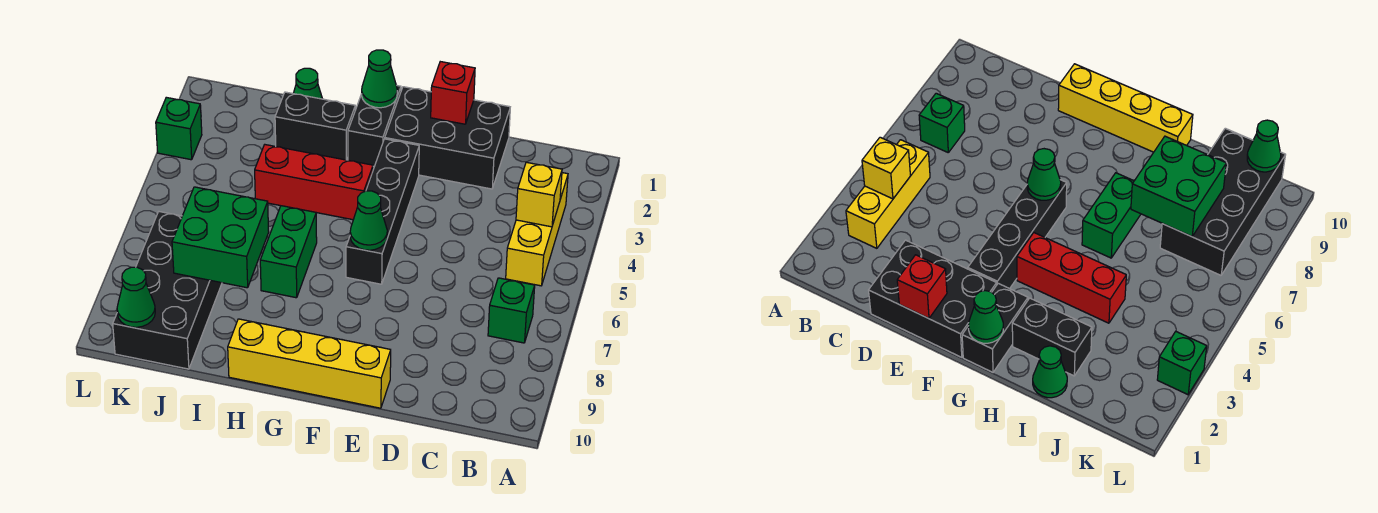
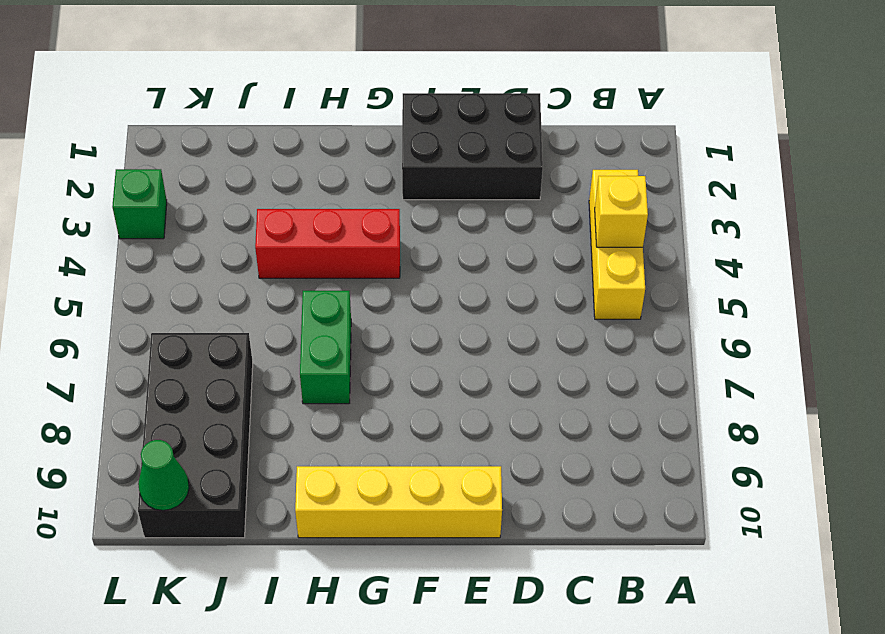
none -> green 1x1 brick [488,278,535,343]
none -> black 1x4 brick [346,139,419,284]
none -> black 1x2 brick [348,85,401,167]

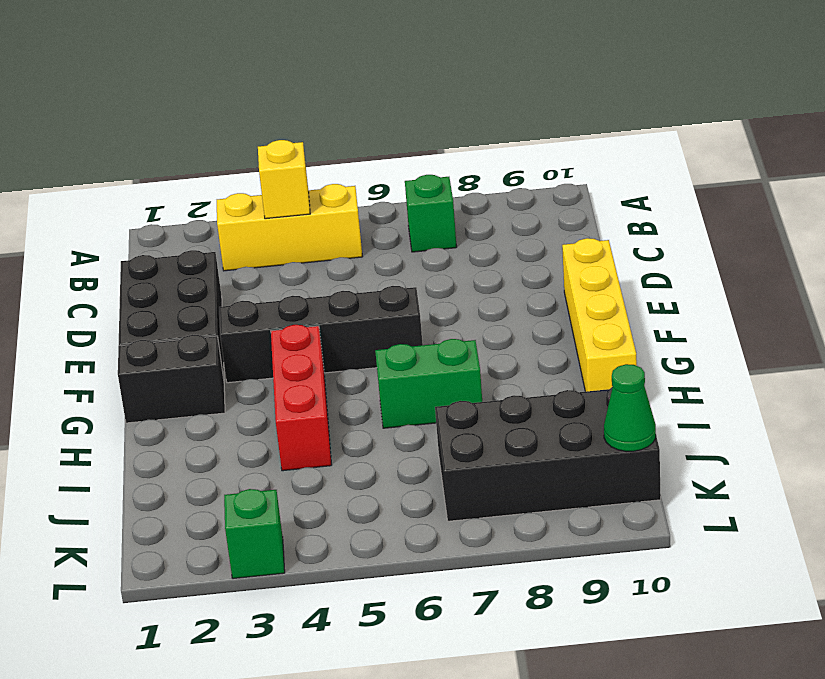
none -> black 1x2 brick [275,92,355,160]
none -> green 1x1 cone [293,68,322,99]
none -> red 1x1 brick [431,62,475,124]

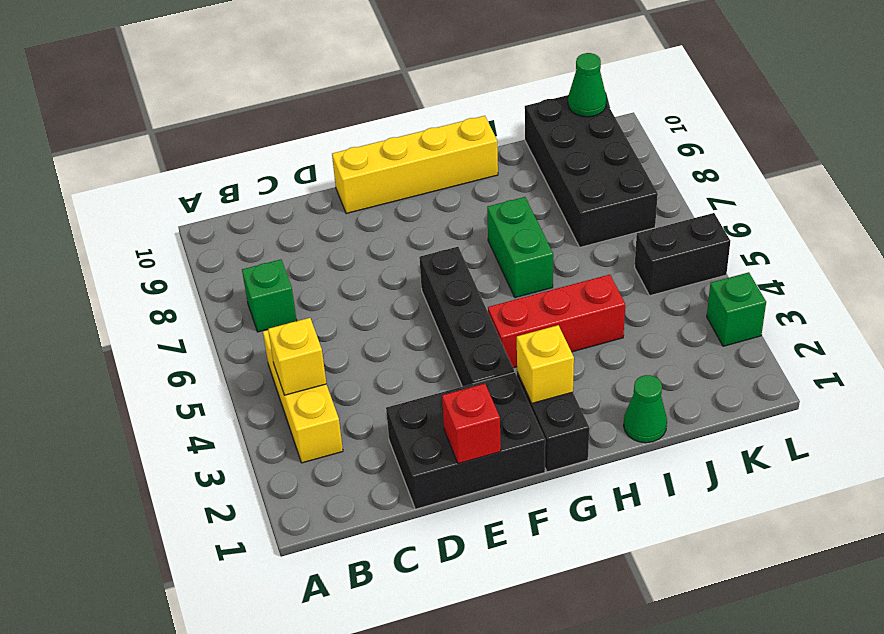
yellow 1x1 brick [517,325,574,403] -> none
black 1x2 brick [635,213,730,296] -> black 1x2 brick moved to [275,92,355,160]
none -> green 1x1 cone [350,191,387,250]
none -> green 1x1 cone [362,50,397,108]
none -> green 2x2 brick [172,187,269,288]

